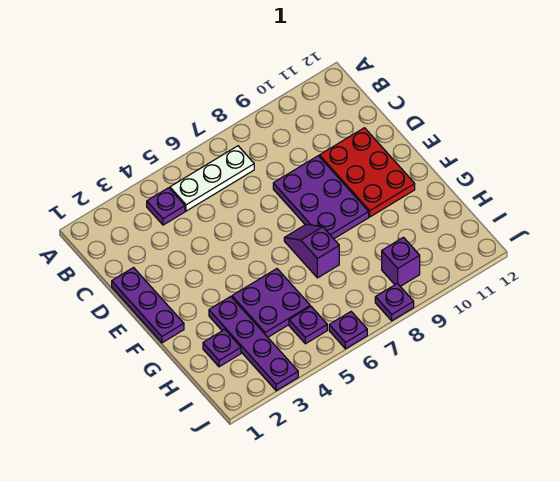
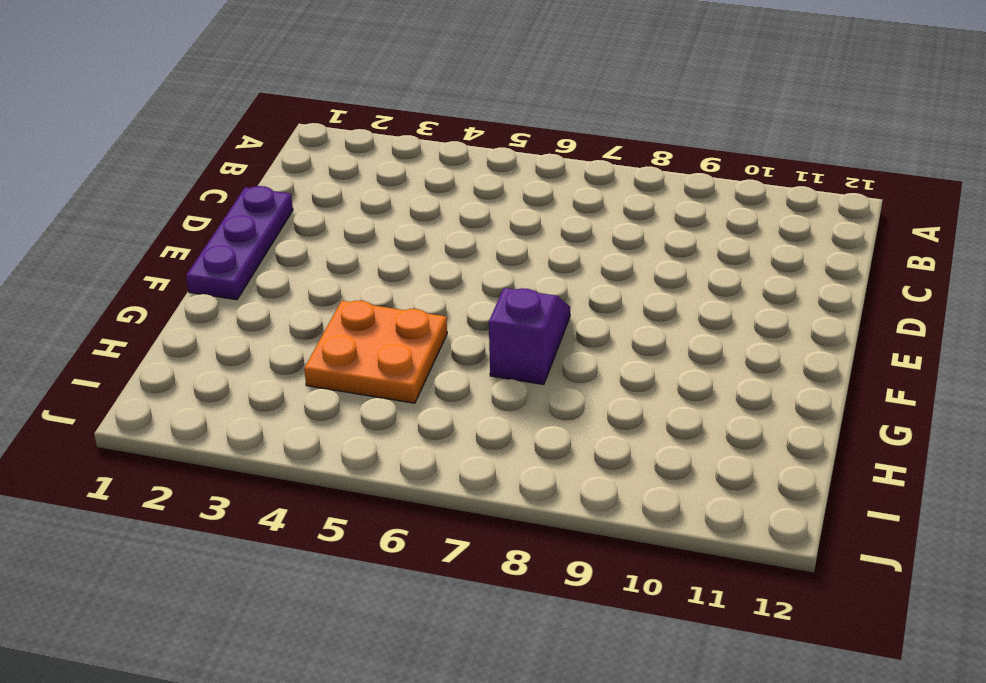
orange 2x2 plate [304,301,447,403] -> purple 2x2 plate [232,269,310,337]
none -> purple 1x1 plate [147,188,185,225]
none -> white 1x3 plate [170,146,254,211]
none -> purple 2x3 plate [273,156,369,239]

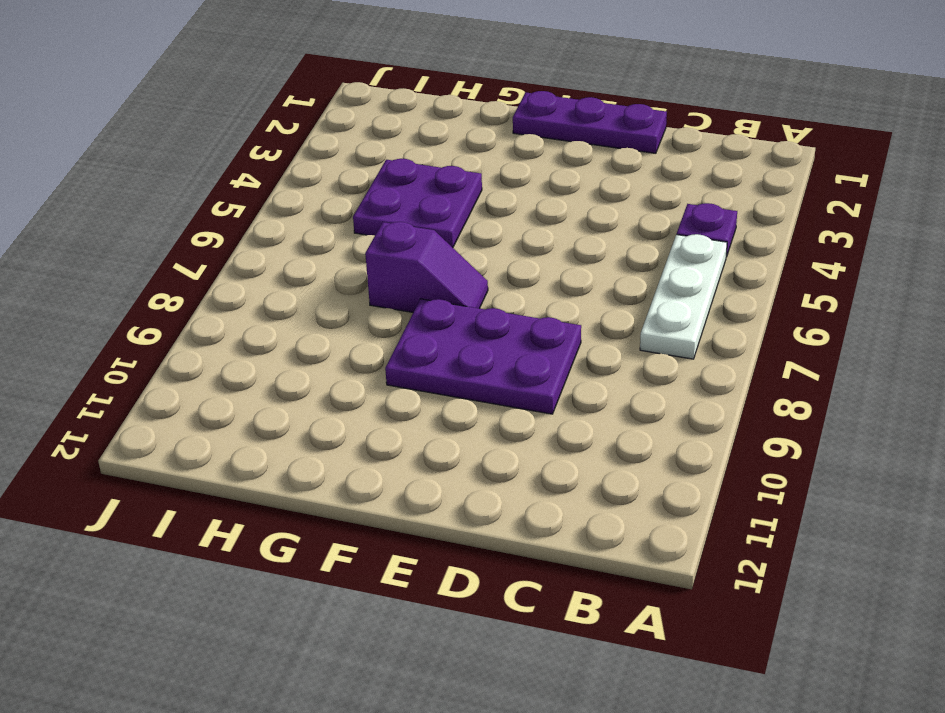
none -> red 2x3 plate [319,128,415,217]
none -> purple 1x4 plate [209,297,298,391]
none -> purple 1x1 plate [203,329,241,367]

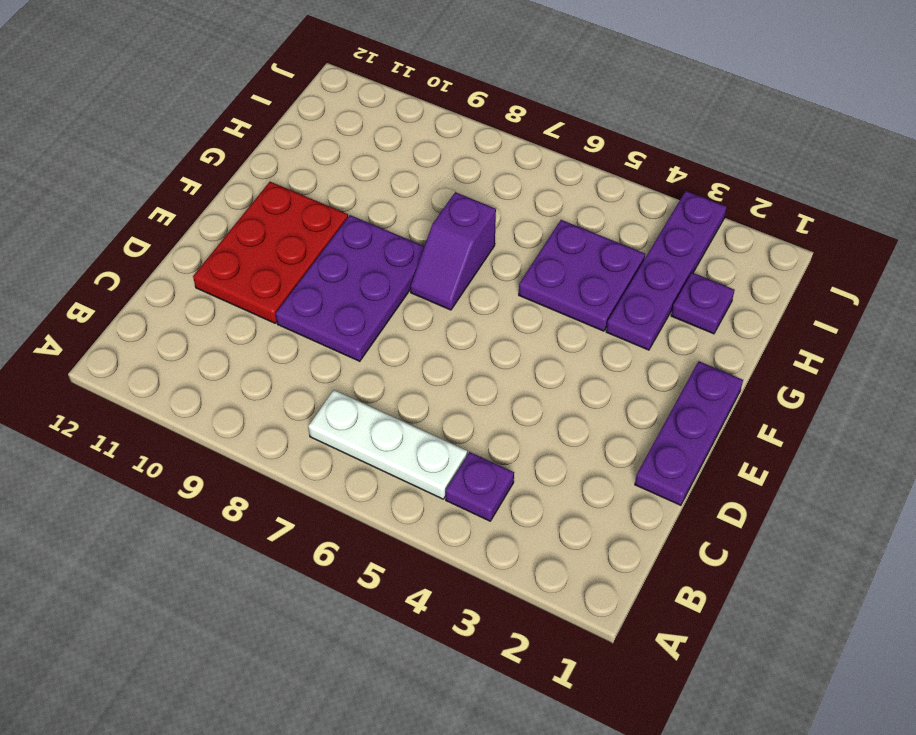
none -> purple 1x1 plate [289,307,327,344]
none -> purple 1x1 brick [382,237,420,286]
none -> purple 1x1 plate [329,312,367,349]

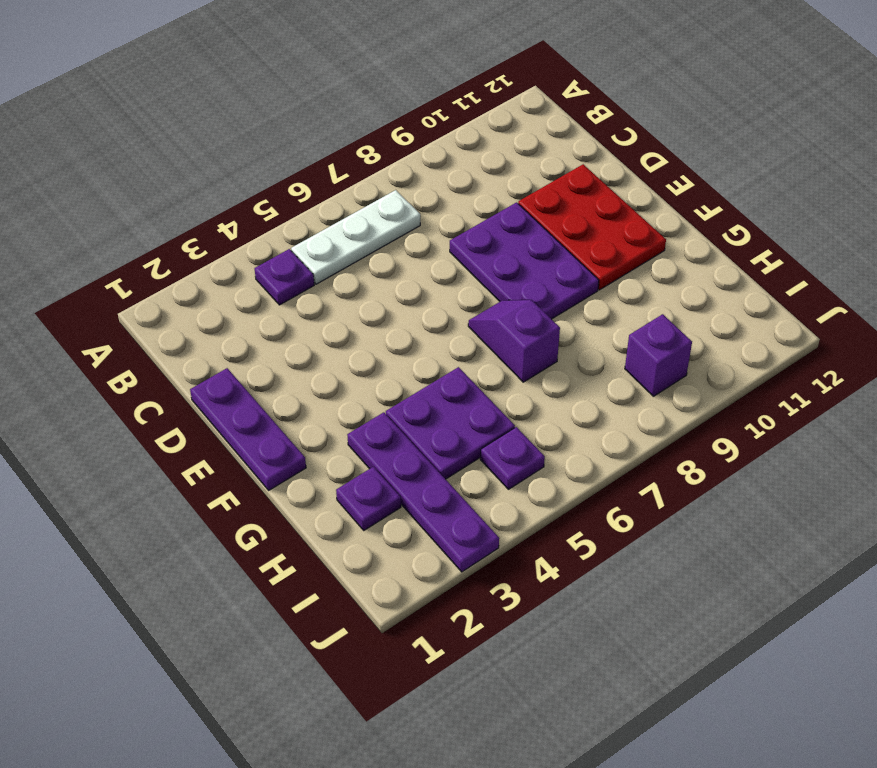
none -> purple 1x1 plate [329,312,367,349]
none -> purple 1x1 plate [375,283,414,321]

